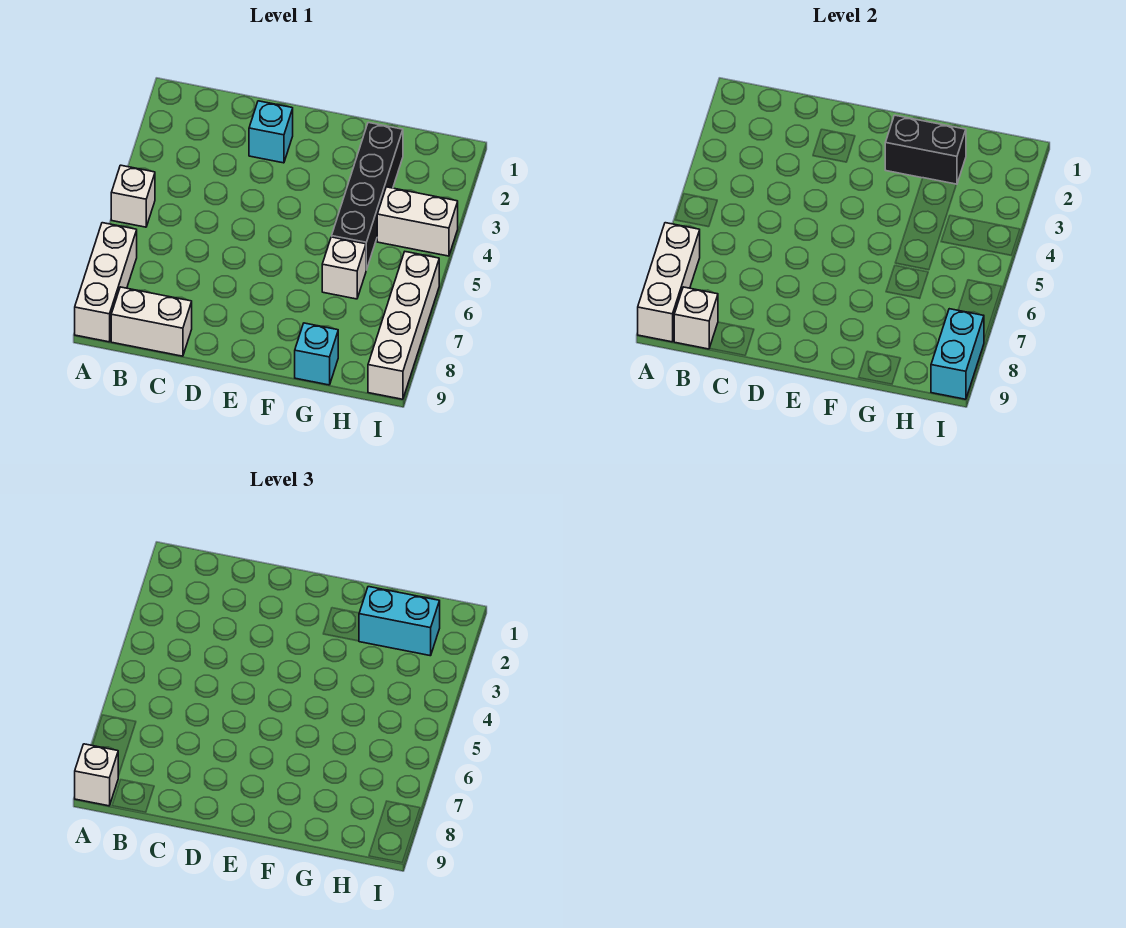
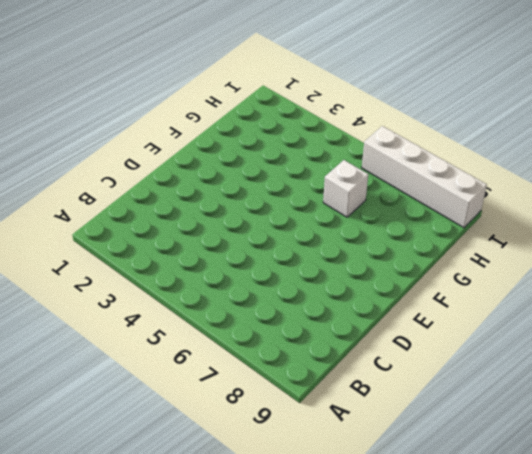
none -> white 1x1 brick [111,165,155,227]
none -> white 1x3 brick [75,223,137,342]
none -> white 1x2 brick [111,287,192,356]

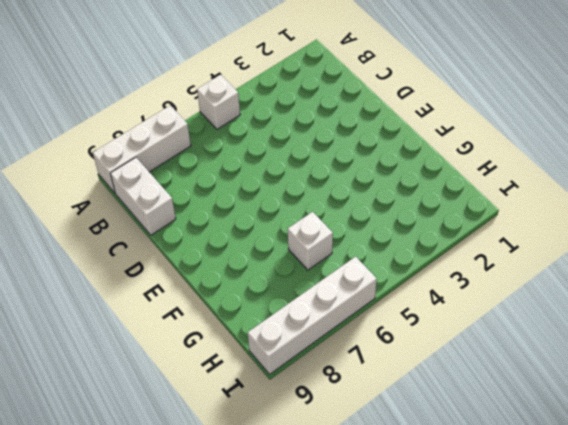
none -> cyan 1x1 brick [249,101,293,163]
none -> black 1x4 brick [332,123,403,270]
none -> cyan 1x1 brick [295,323,338,385]

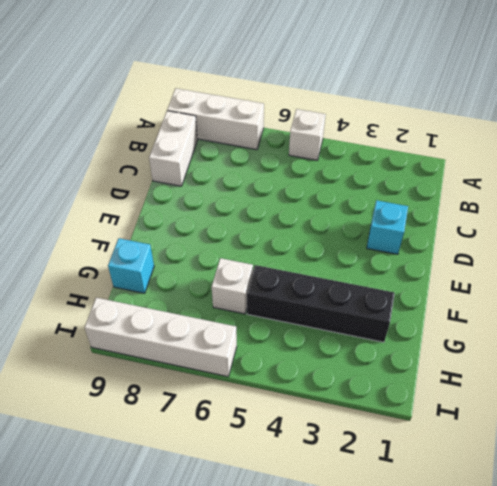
none -> white 1x2 brick [377,187,458,256]
none -> white 1x3 brick [638,223,700,342]
none -> white 1x1 brick [674,287,718,349]

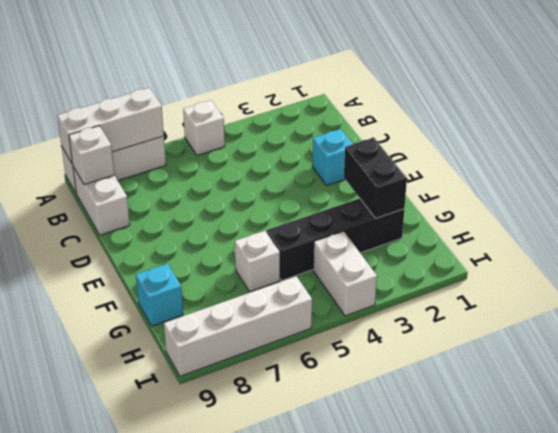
none -> cyan 1x2 brick [931,309,984,399]
none -> white 1x1 brick [75,744,118,806]
none -> cyan 1x2 brick [359,587,440,656]

